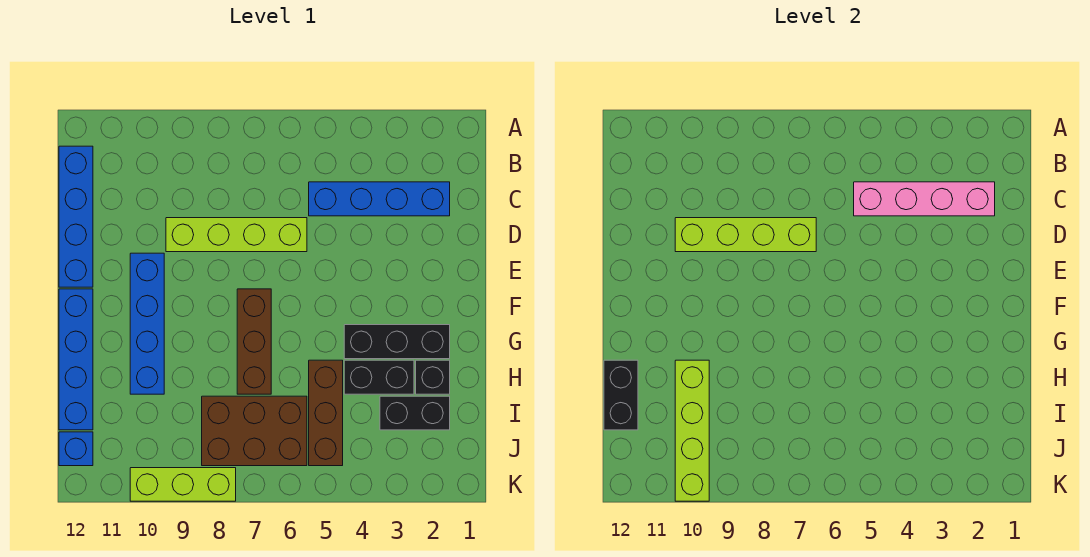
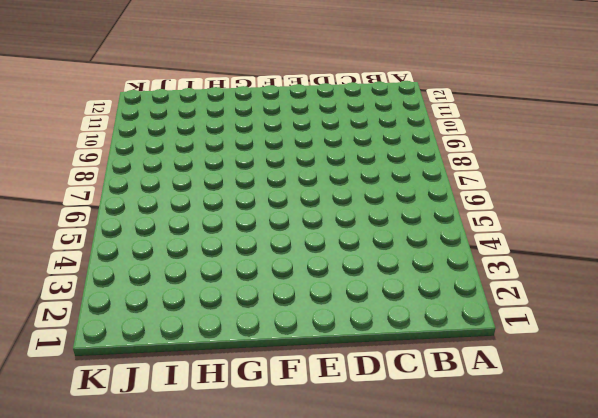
none -> blue 1x4 brick [59,146,93,287]
none -> blue 1x4 brick [309,182,450,216]
none -> lime 1x4 brick [166,218,307,252]

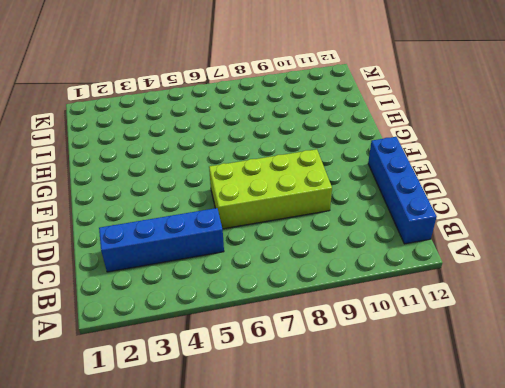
lime 2x4 brick [209,149,332,229] -> lime 1x4 brick [166,218,307,252]
none -> blue 1x4 brick [130,253,164,394]
none -> brown 1x3 brick [237,289,271,394]
none -> blue 1x4 brick [59,289,93,430]

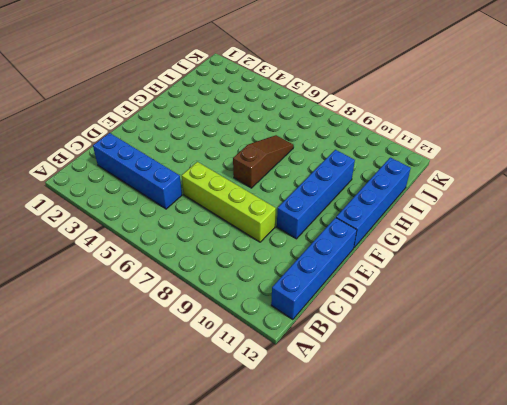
brown 1x3 slope [233,135,294,188] -> brown 1x3 brick [237,289,271,394]
none -> black 1x3 brick [344,325,450,359]
none -> black 1x1 brick [416,360,450,394]
none -> black 1x2 brick [344,360,414,394]

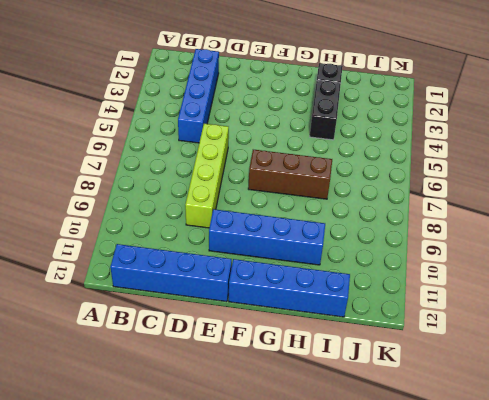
none -> black 1x3 brick [344,325,450,359]
none -> brown 1x3 brick [309,360,343,466]
none -> black 1x2 brick [380,396,450,430]

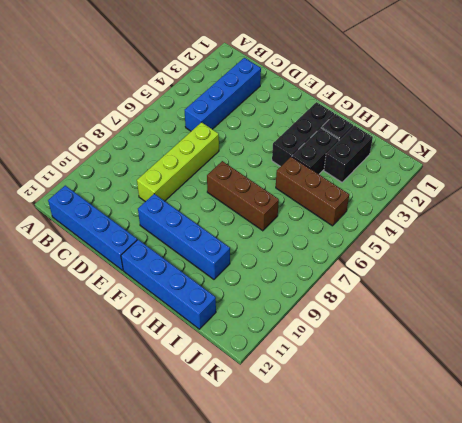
none -> brown 2x3 brick [202,396,307,466]
none -> blue 1x1 brick [59,432,93,466]
none -> lime 1x3 brick [130,468,236,501]

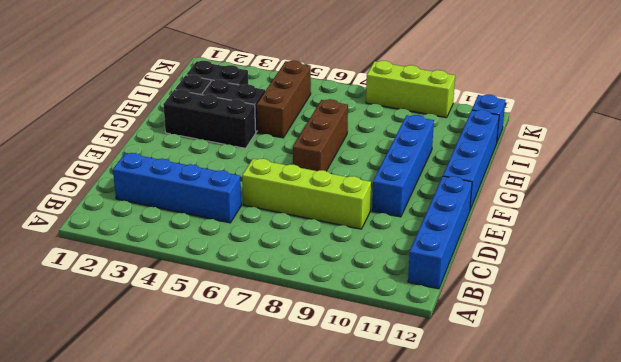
none -> brown 2x3 brick [202,396,307,466]
none -> pink 1x4 brick [854,182,995,216]
none -> lime 1x4 brick [675,218,816,252]

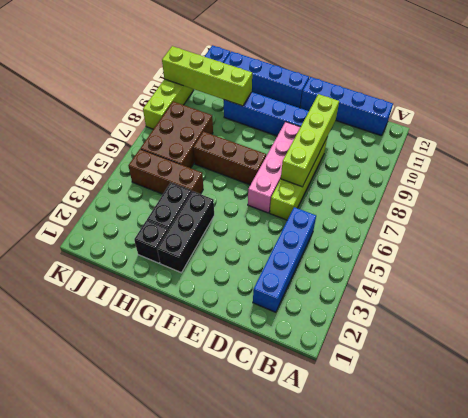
pink 1x4 brick [248,122,300,213] -> pink 1x4 brick moved to [854,182,995,216]
none -> black 1x2 brick [380,396,450,430]
none -> black 1x2 brick [604,360,638,430]

